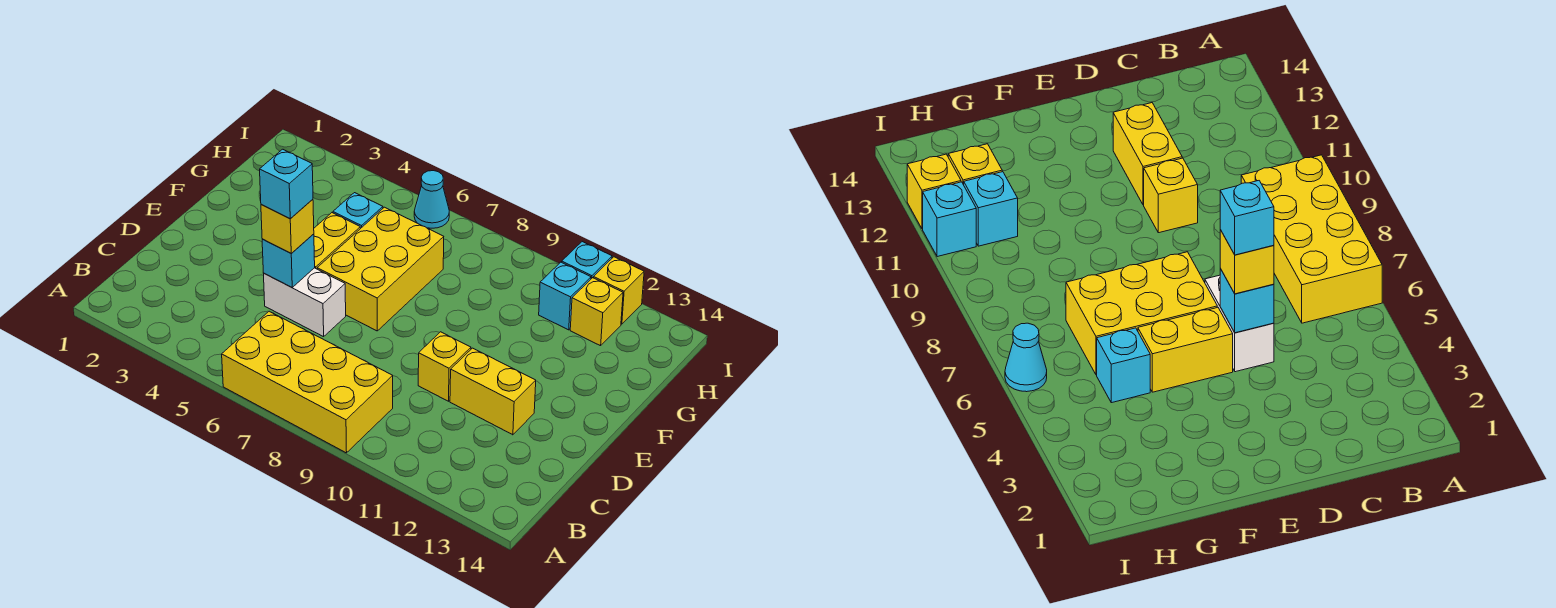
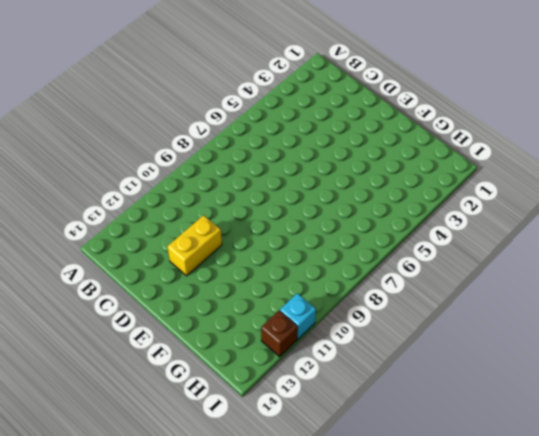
brown 1x1 brick [261,311,298,357] -> yellow 1x1 brick [594,257,644,324]
none -> yellow 2x4 brick [222,311,393,453]
none -> white 1x2 brick [263,268,346,337]
none -> yellow 1x1 brick [418,332,471,401]

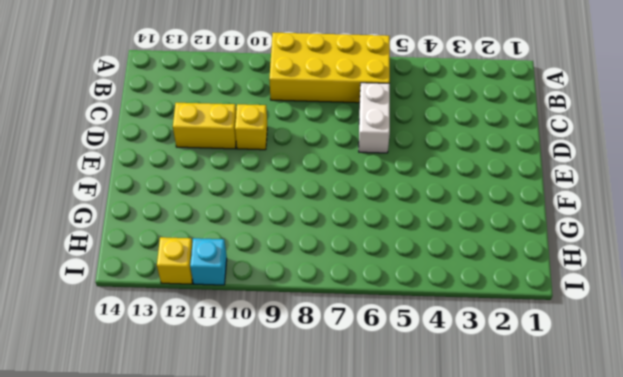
white 1x2 brick [359,83,390,153] -> white 1x2 brick turned to [263,268,346,337]
none -> yellow 1x2 brick [314,213,361,269]
none -> yellow 2x3 brick [317,207,444,331]
none -> cyan 1x1 brick [333,193,383,228]

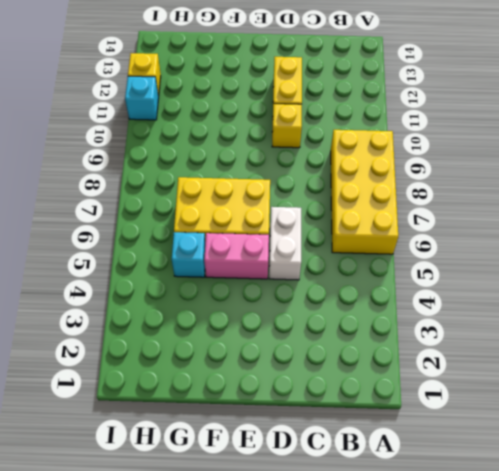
pink 1x2 brick [204,233,269,279] -> yellow 1x2 brick [314,213,361,269]
none -> cyan 1x1 brick [539,262,591,330]
none -> yellow 1x1 brick [570,278,623,346]
none -> cyan 1x1 cone [414,171,449,228]

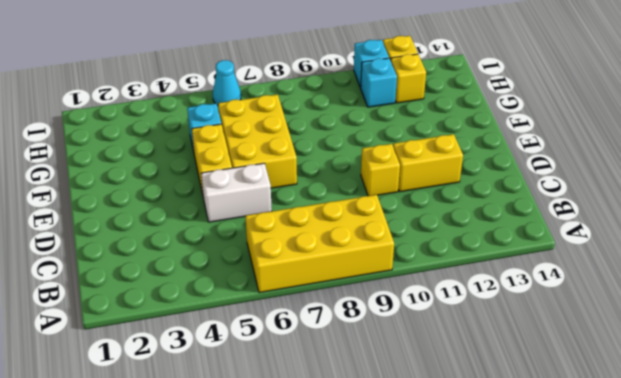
none -> cyan 1x1 brick [262,234,315,287]
none -> yellow 1x1 brick [261,199,314,253]
none -> cyan 1x1 brick [260,149,313,219]

